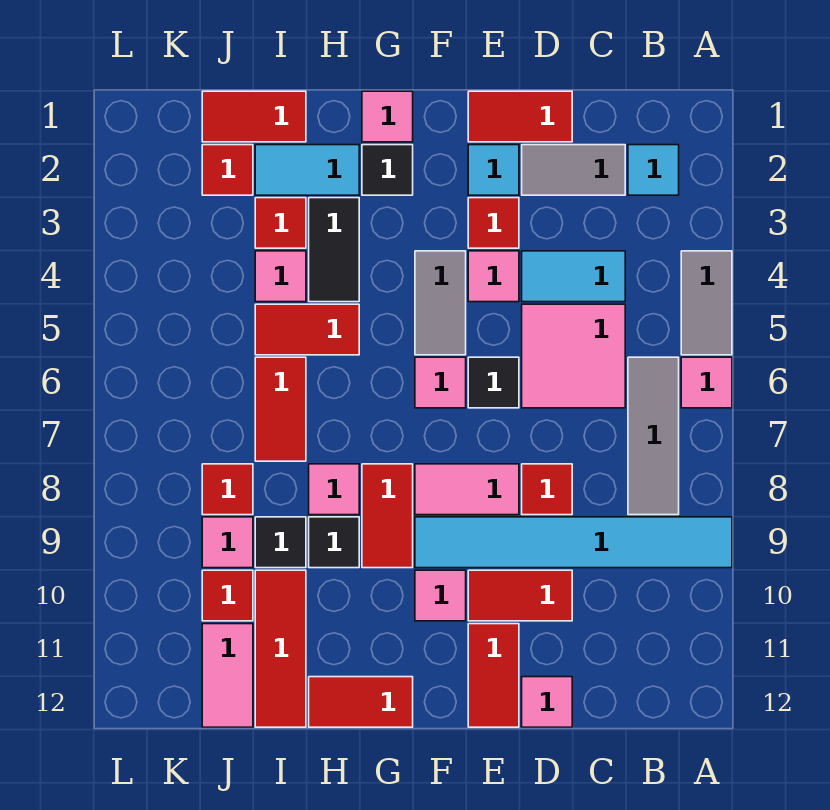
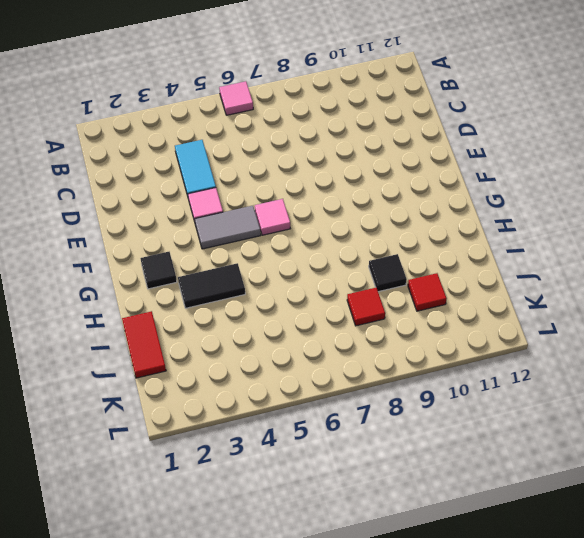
none -> grey 1x2 tile [681,251,732,355]
none -> cyan 1x6 tile [415,517,732,568]
none -> cyan 1x1 tile [628,145,679,195]
none -> grey 1x3 tile [628,357,679,515]

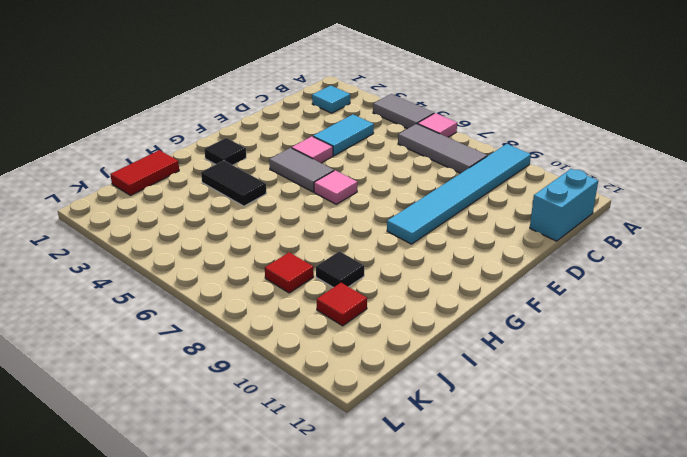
cyan 1x2 brick [530,169,598,241] -> none
none -> grey 1x2 tile [522,145,625,195]
none -> pink 2x2 tile [522,304,625,408]
none -> red 1x2 tile [468,91,572,142]
none -> red 1x1 tile [522,464,572,515]

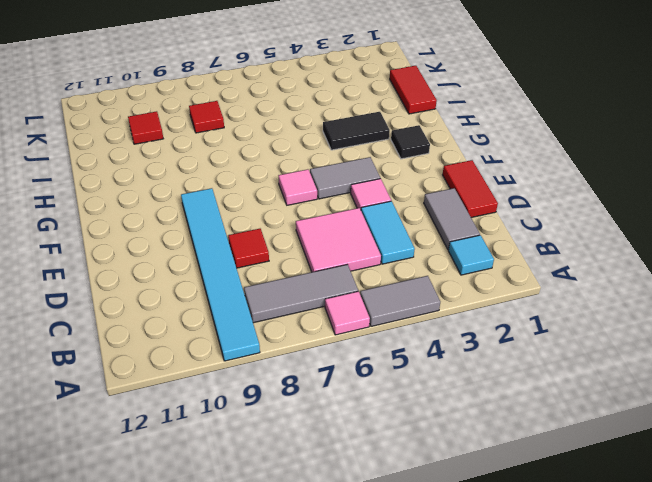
none -> red 1x2 tile [468,570,572,621]
none -> pink 1x1 tile [522,677,572,727]
none -> cyan 1x1 tile [468,145,519,195]
none -> red 1x1 tile [468,198,519,248]

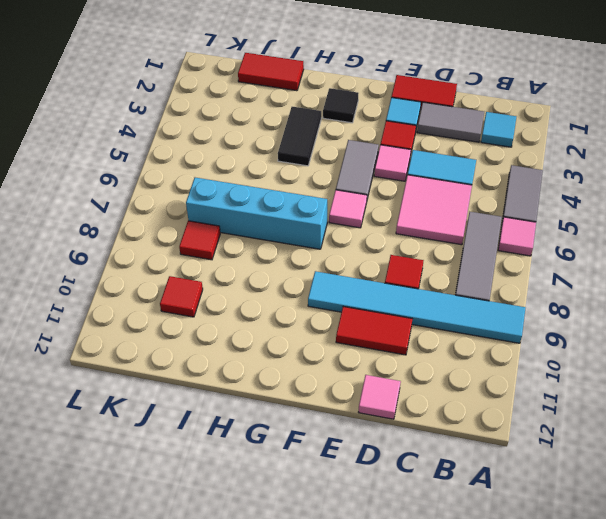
cyan 1x4 brick [186,178,327,249] -> red 1x2 tile [255,357,306,461]
none -> black 1x1 tile [468,357,519,408]
none -> pink 1x2 tile [415,464,519,515]
none -> red 1x2 tile [468,624,519,727]
none -> pink 1x1 tile [415,570,466,621]

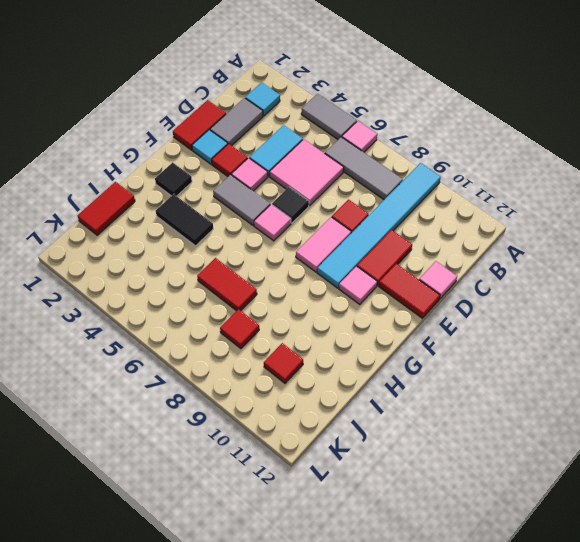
none -> pink 1x1 tile [362,91,413,142]
none -> red 1x2 tile [362,464,413,568]
none -> red 1x2 tile [309,677,413,727]
none -> cyan 1x2 tile [255,145,359,195]

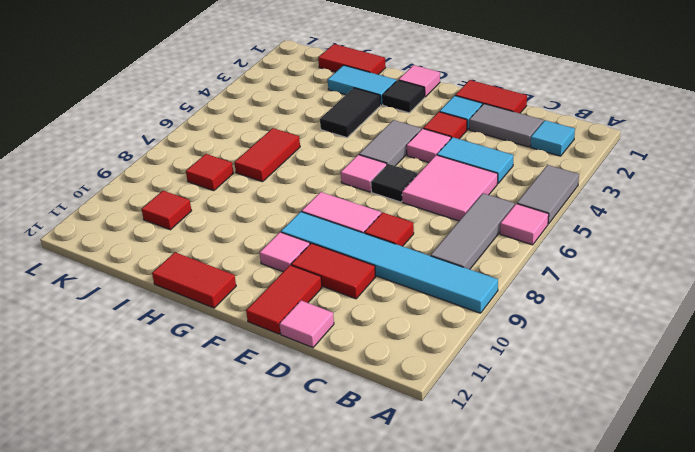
none -> red 1x2 tile [362,464,413,568]
none -> red 1x2 tile [255,304,359,355]
none -> pink 1x1 tile [309,464,359,515]
none -> black 1x1 tile [309,517,359,568]

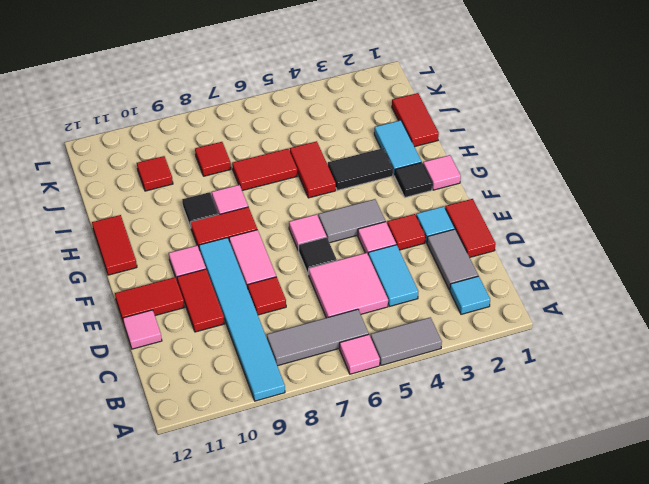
none -> red 1x1 tile [255,198,306,248]
none -> pink 1x1 tile [255,251,306,302]
none -> black 1x1 tile [255,517,306,568]
none -> red 1x3 tile [255,570,306,727]

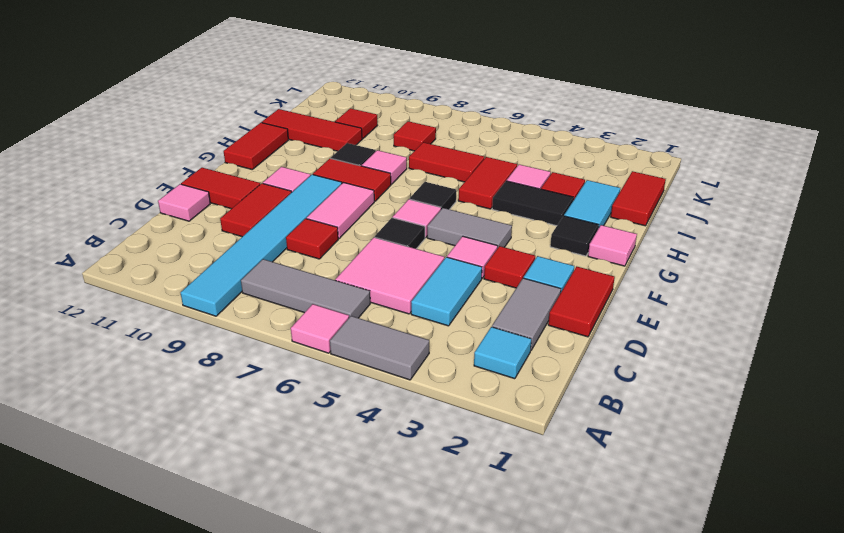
black 1x1 tile [410,182,456,209] -> black 1x1 tile moved to [255,517,306,568]
none -> red 1x1 tile [202,145,253,195]
none -> pink 1x1 tile [202,517,253,568]
none -> pink 1x2 tile [202,624,253,727]

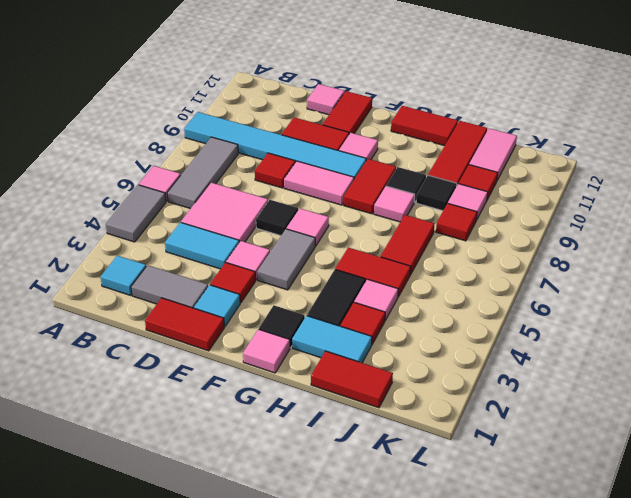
none -> red 1x1 tile [202,145,253,195]

